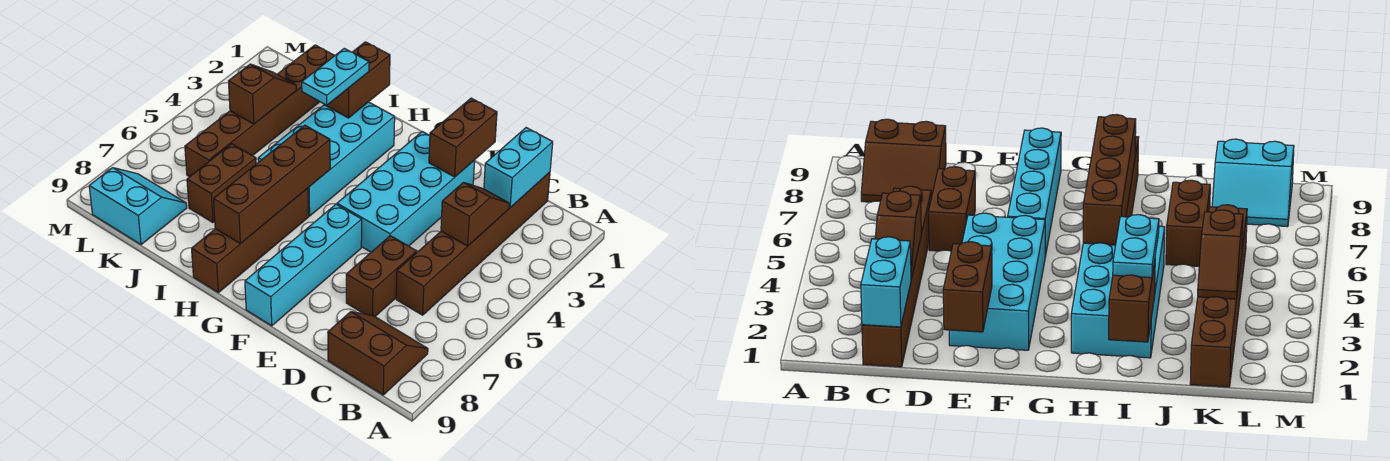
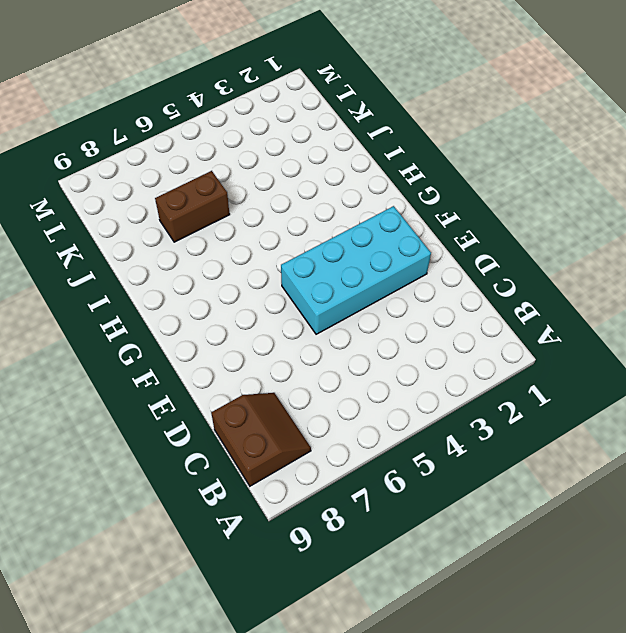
none -> brown 1x6 brick [396,172,550,315]
none -> brown 1x2 brick [346,236,417,316]
none -> cyan 1x4 brick [245,204,362,326]

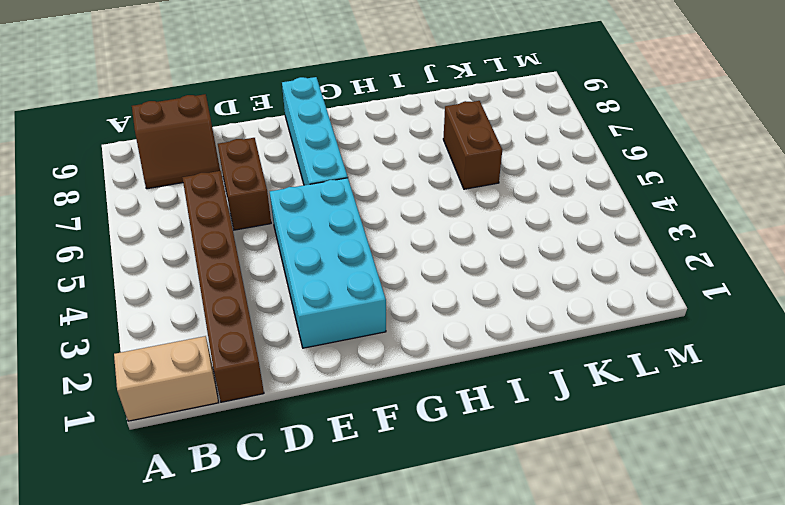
tan 1x2 brick [114,336,219,421] -> none
none -> cyan 2x4 brick [258,102,395,216]
none -> brown 1x4 brick [192,188,309,293]
none -> brown 1x6 brick [185,45,335,177]

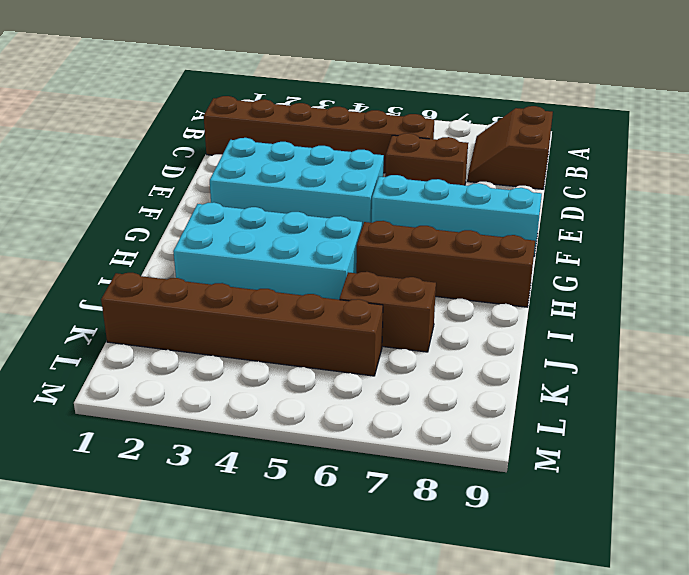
none -> cyan 2x2 slope [89,168,187,245]
none -> cyan 1x2 brick [484,128,553,208]
none -> brown 1x2 slope [441,182,509,246]

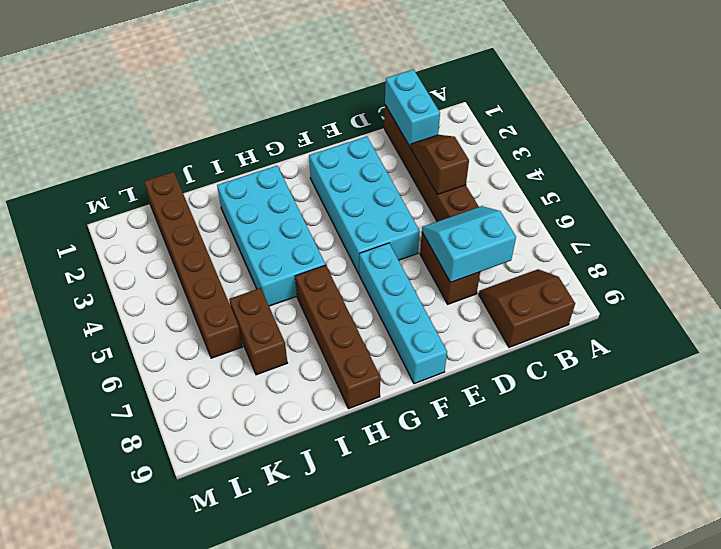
cyan 2x2 slope [422,206,516,283] -> cyan 2x2 slope moved to [89,168,187,245]
none -> brown 1x2 brick [429,98,497,177]
none -> brown 1x4 brick [214,125,330,244]
none -> brown 1x2 brick [324,42,390,118]

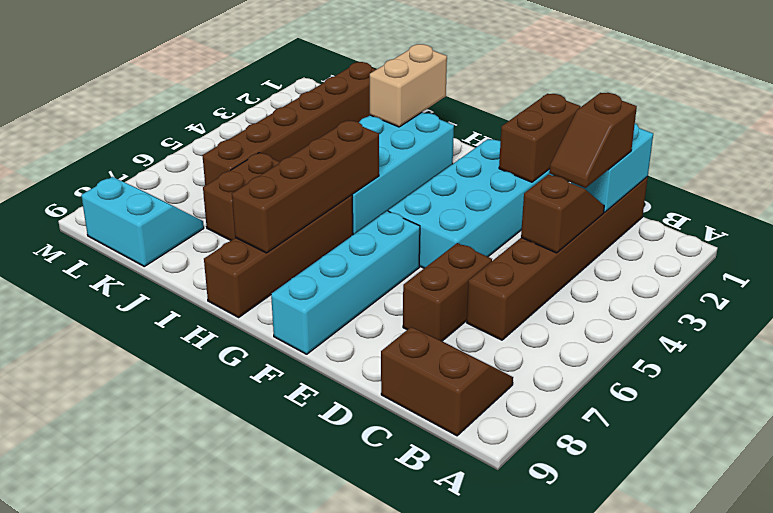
brown 1x2 slope [549,93,637,188] -> brown 1x2 slope turned to [229,64,296,124]
tan 1x2 brick [370,44,447,127] -> brown 1x2 brick [324,42,390,118]
none -> cyan 1x2 plate [302,48,369,105]

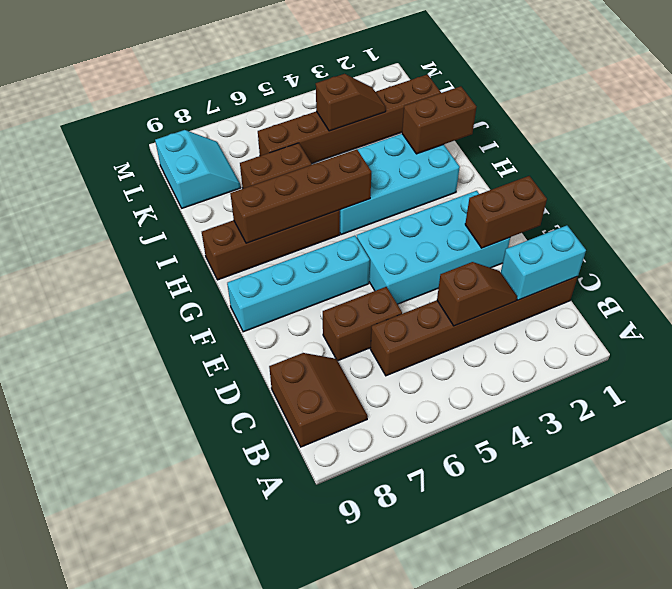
none -> cyan 1x2 plate [302,48,369,105]

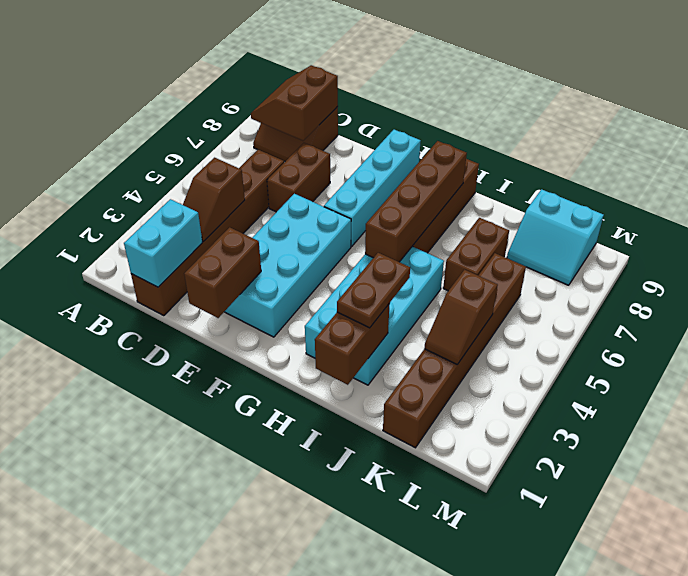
brown 2x2 slope [251,65,338,141] -> none
brown 1x2 plate [337,253,410,328] -> cyan 1x2 plate [302,48,369,105]

